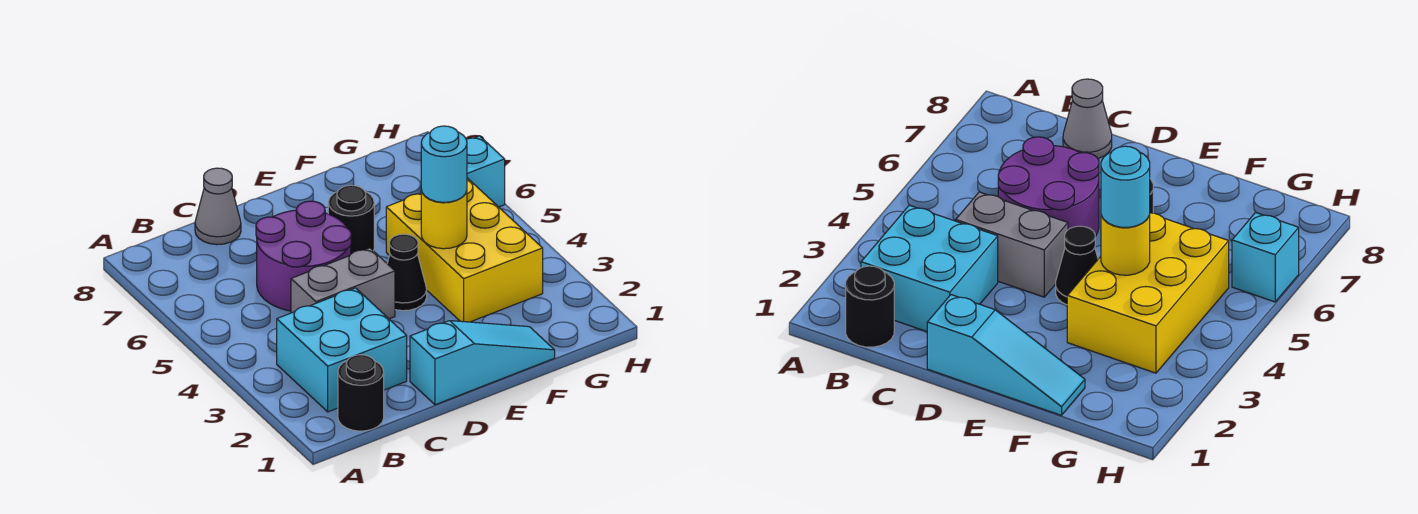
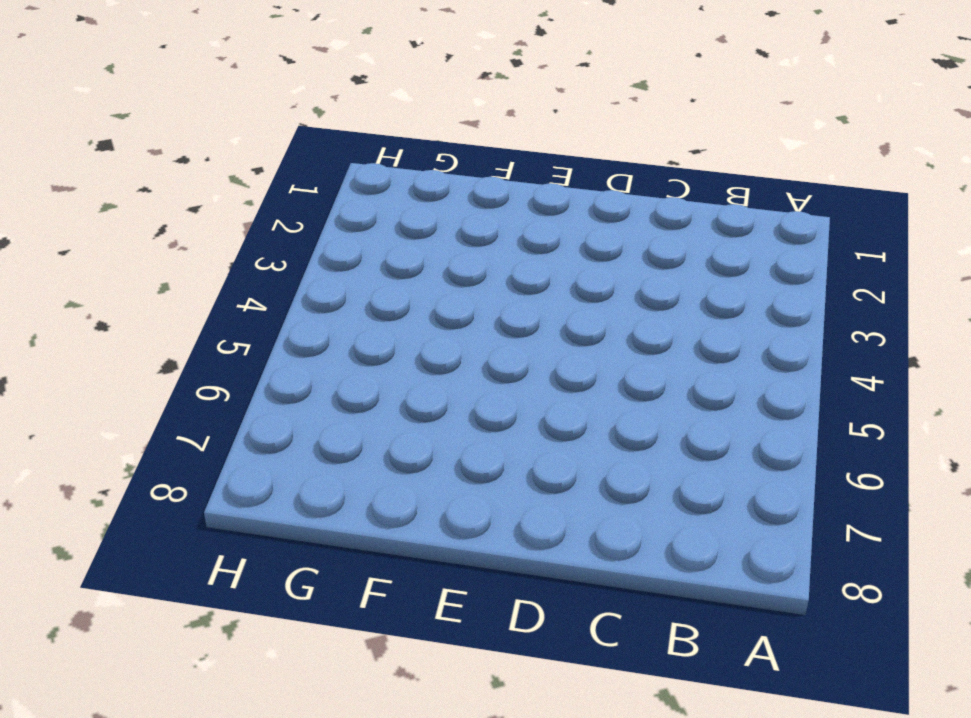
none -> black 1x1 round brick [338,355,384,431]
none -> cyan 2x2 brick [277,288,407,412]
none -> grey 1x2 brick [291,248,395,319]

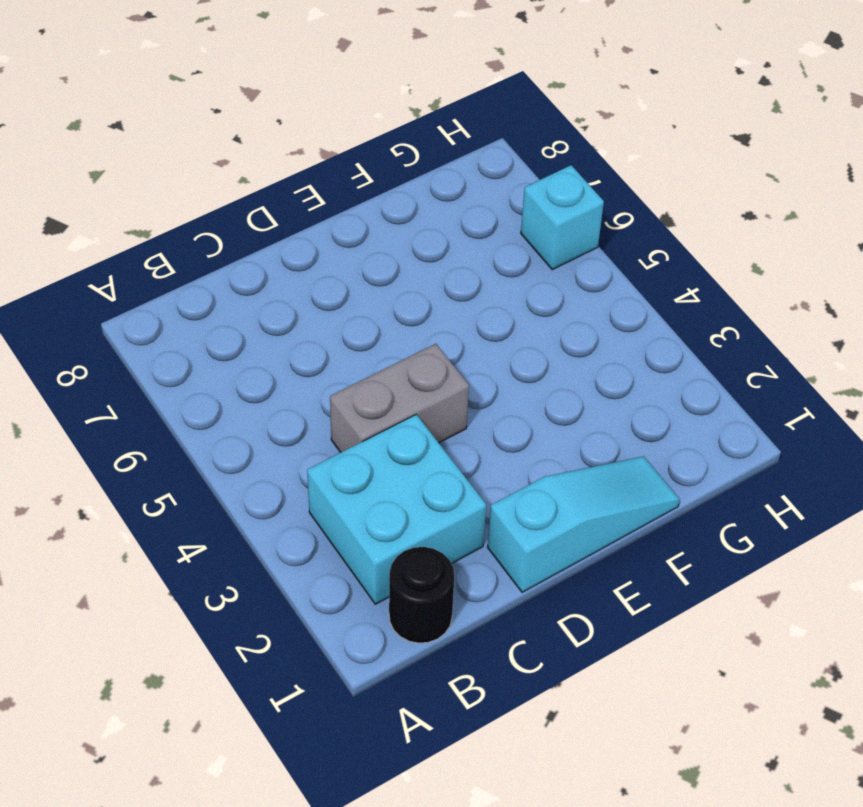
none -> purple 2x2 round brick [256,201,351,311]
none -> grey 1x1 cone [195,168,241,245]
none -> black 1x1 cone [387,234,427,311]

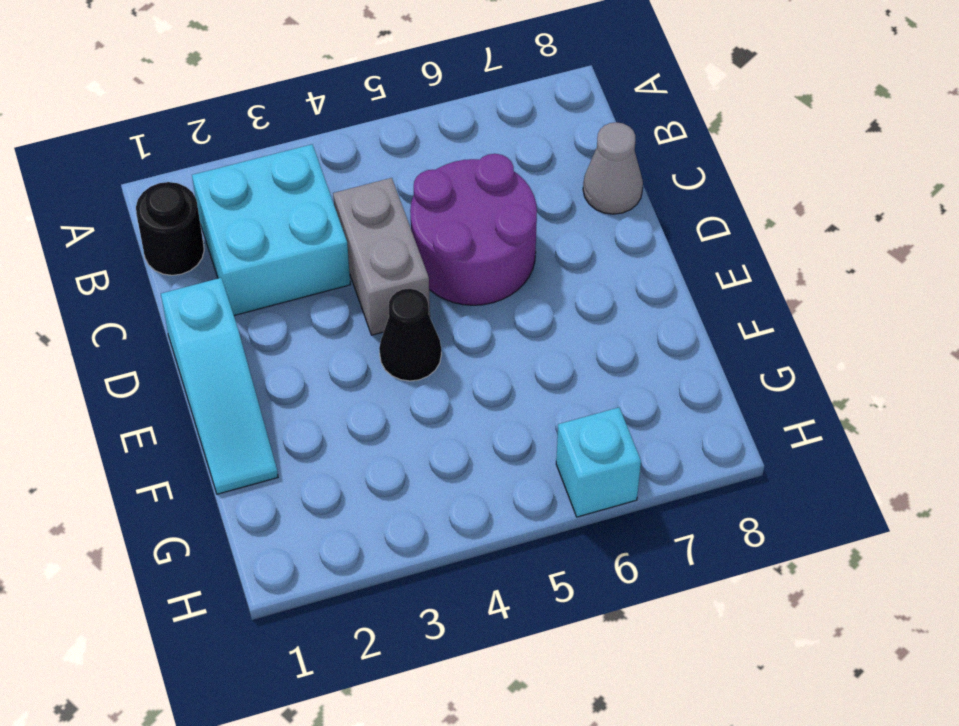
none -> black 1x1 round brick [328,185,374,254]
none -> yellow 2x3 brick [386,178,543,322]
none -> yellow 1x1 round brick [421,190,467,249]

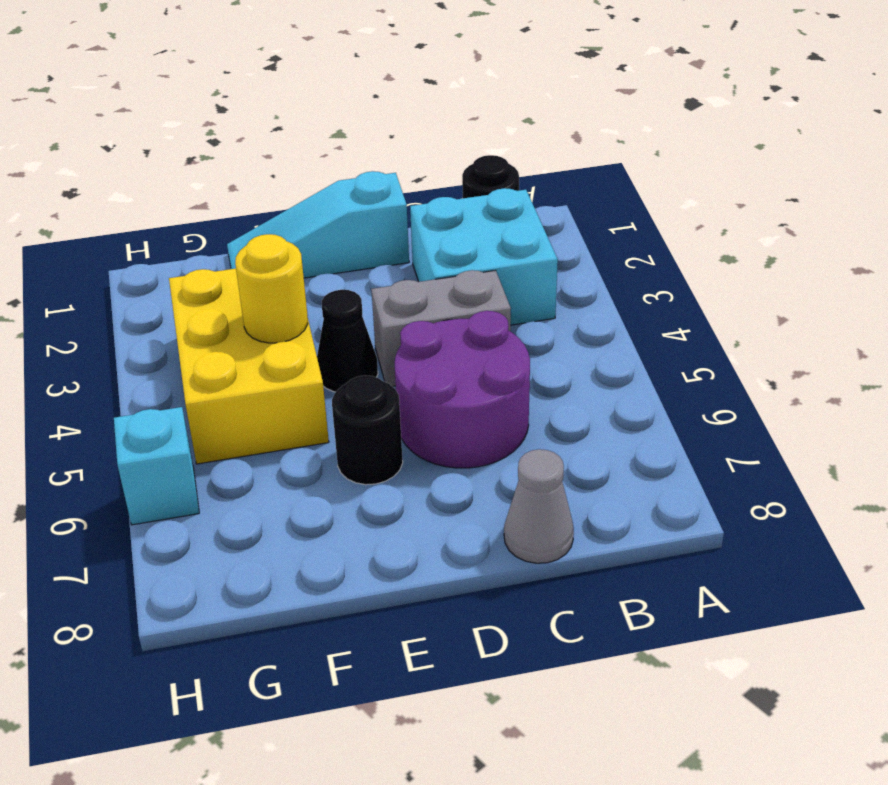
none -> cyan 1x1 round brick [421,126,467,202]

